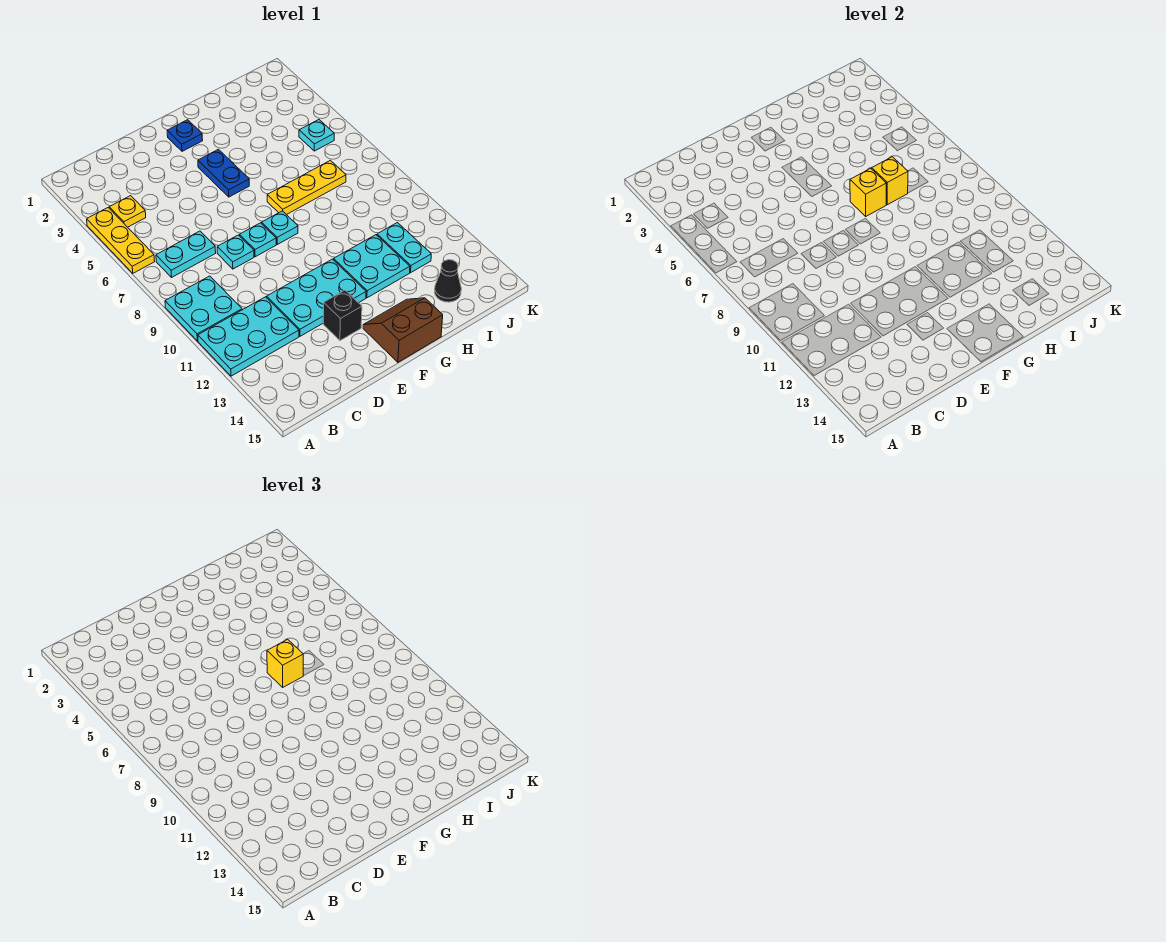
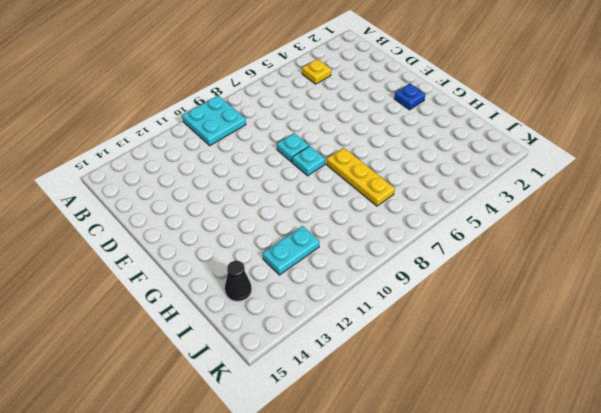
none -> yellow 1x3 plate [87,208,155,273]
none -> cyan 2x3 plate [198,297,299,376]
none -> cyan 1x2 plate [156,231,216,277]

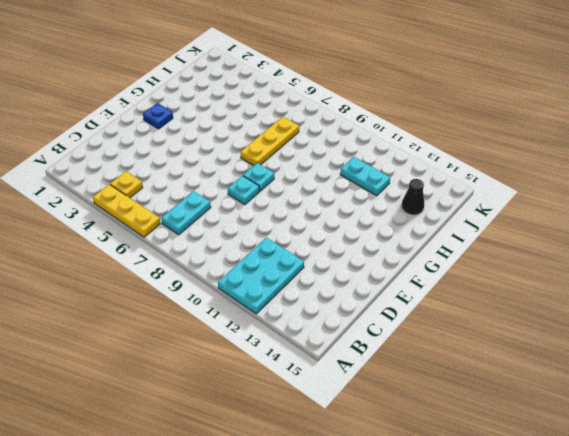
none -> cyan 2x2 plate [165,276,242,341]
none -> cyan 1x1 plate [217,235,254,269]
none -> cyan 2x3 plate [267,259,366,336]

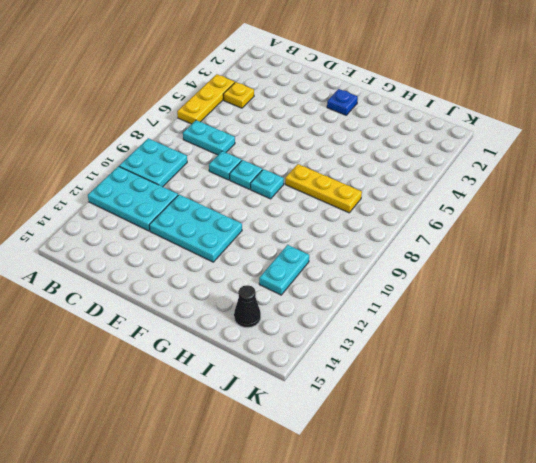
none -> black 1x1 brick [323,290,362,341]
none -> blue 1x2 plate [198,149,249,197]
none -> brown 2x2 slope [363,298,443,362]

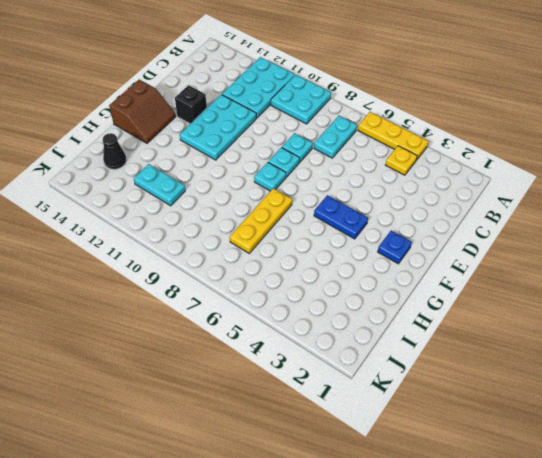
none -> cyan 2x2 plate [334,235,410,298]
none -> cyan 1x1 plate [299,120,334,151]
none -> yellow 1x1 brick [850,168,886,216]

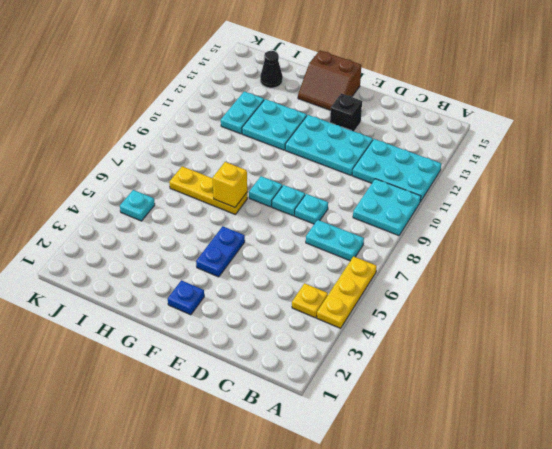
none -> yellow 1x1 brick [872,157,908,205]
none -> yellow 1x1 brick [267,639,303,687]

